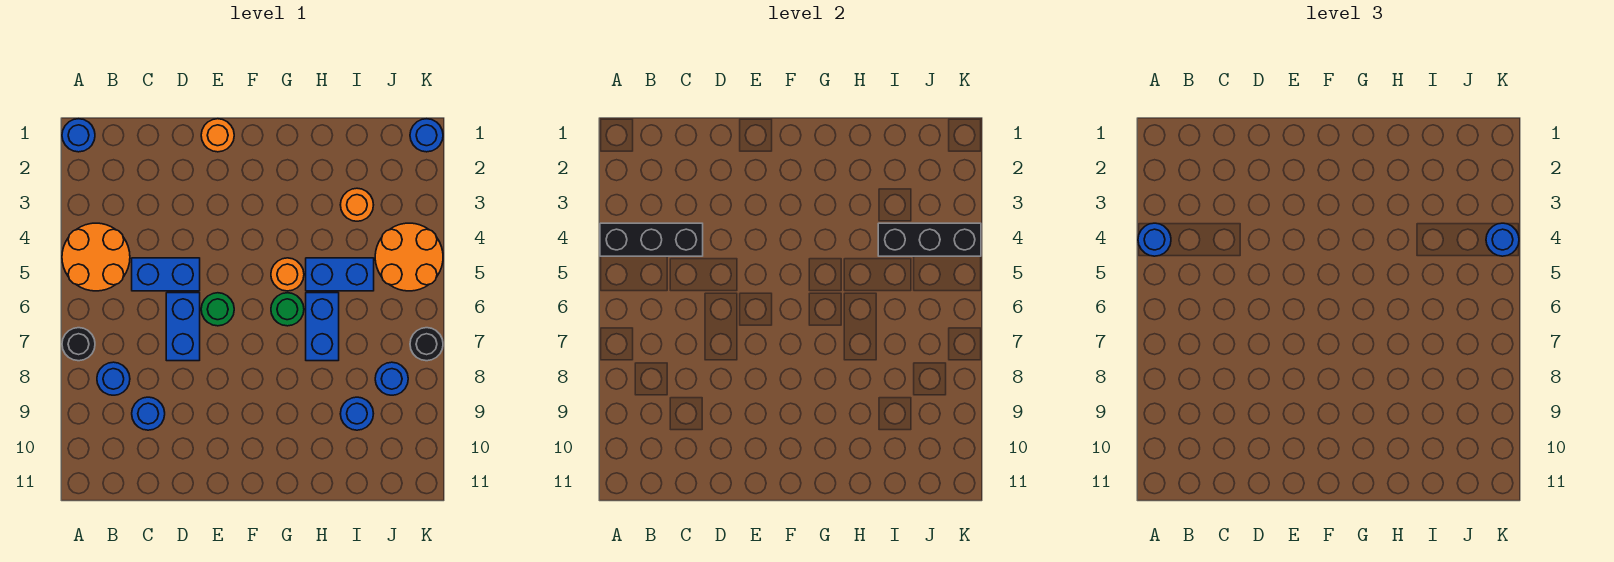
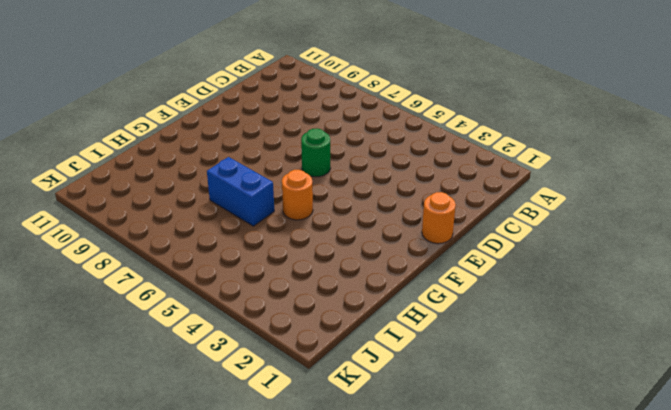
none -> blue 1x1 round brick [62,119,95,152]
none -> orange 2x2 round brick [62,223,130,291]
none -> black 1x1 round brick [62,328,95,361]

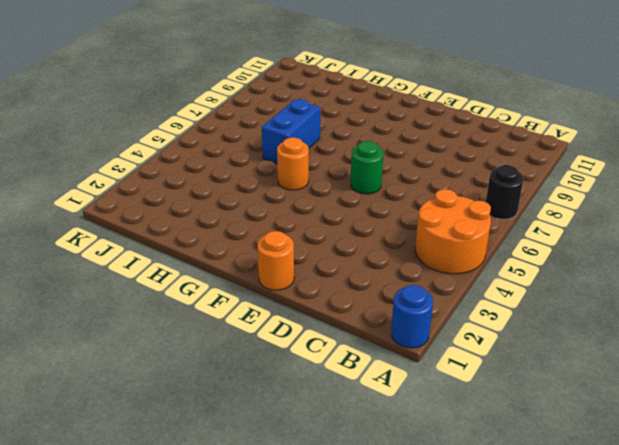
none -> blue 1x1 round brick [97,362,130,395]
none -> blue 1x2 brick [132,258,200,291]
none -> blue 1x1 round brick [132,397,165,430]

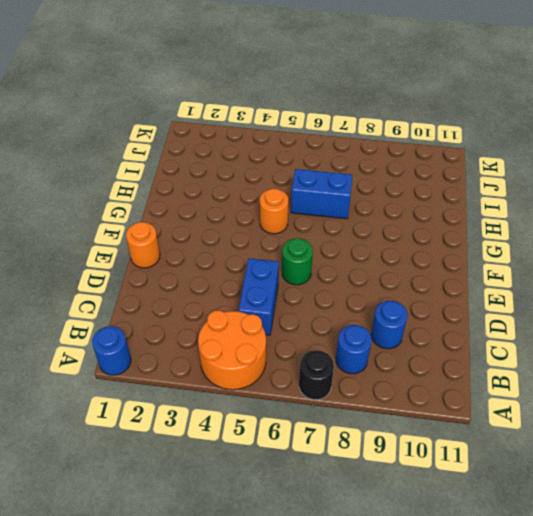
none -> blue 1x2 brick [166,293,200,361]
none -> green 1x1 round brick [271,293,304,326]
none -> blue 1x2 brick [306,258,374,291]

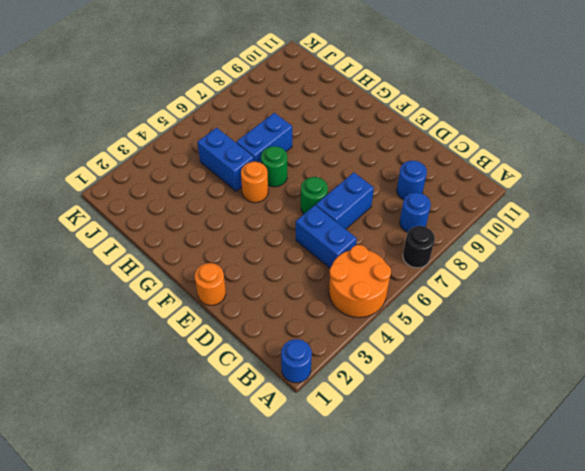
none -> orange 1x1 round brick [340,188,373,221]
none -> blue 1x1 round brick [340,397,374,430]
none -> orange 2x2 round brick [375,223,443,291]

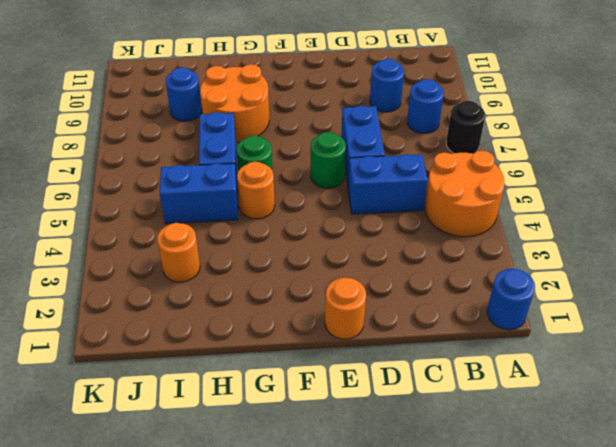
orange 2x2 round brick [200,64,269,142] -> orange 2x2 round brick moved to [375,223,443,291]
none -> blue 1x1 round brick [375,362,408,395]
none -> blue 1x1 round brick [410,119,443,152]
none -> black 1x1 round brick [410,328,443,361]

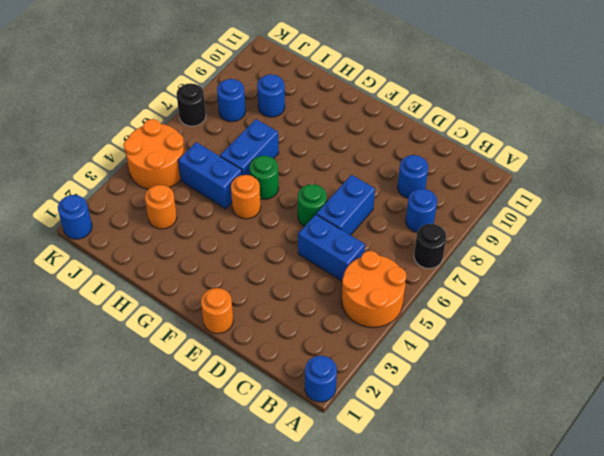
none -> black 1x3 brick [600,223,703,256]
none -> black 1x3 brick [878,223,981,256]
none -> blue 1x1 round brick [1138,223,1171,256]

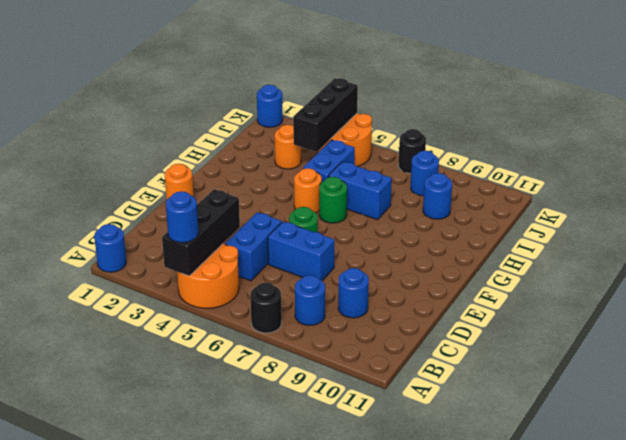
none -> blue 1x1 round brick [1486,223,1519,256]

